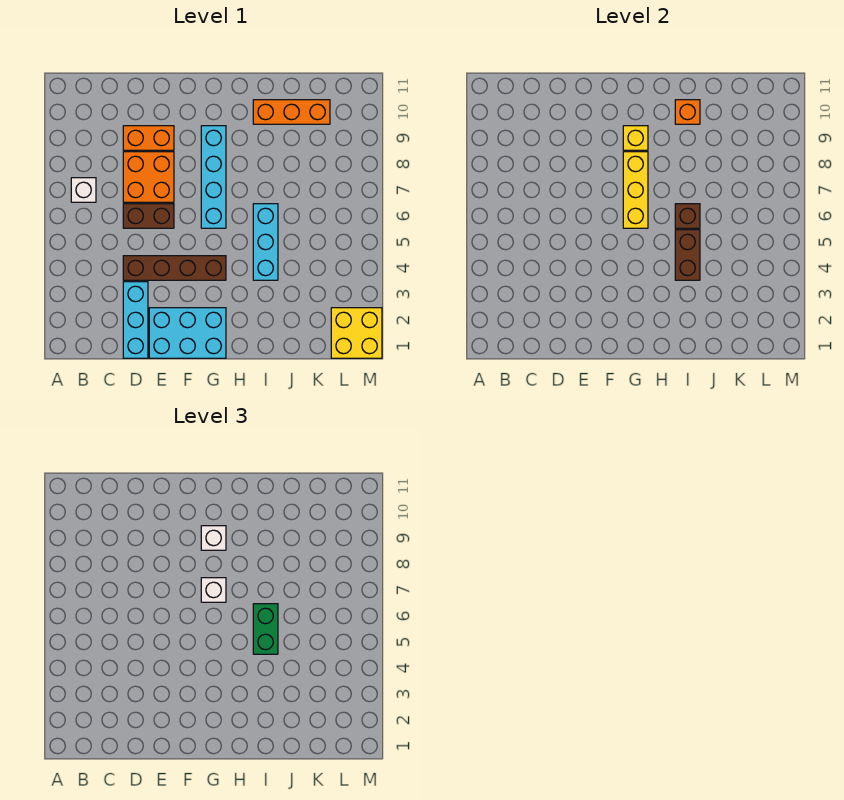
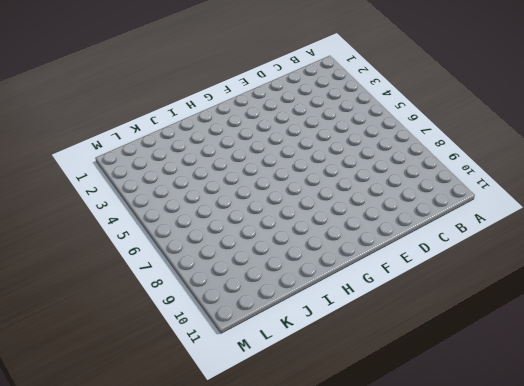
none -> white 1x1 brick [71,178,96,202]
none -> cyan 1x3 brick [123,282,148,358]
none -> brown 1x4 brick [123,256,226,280]

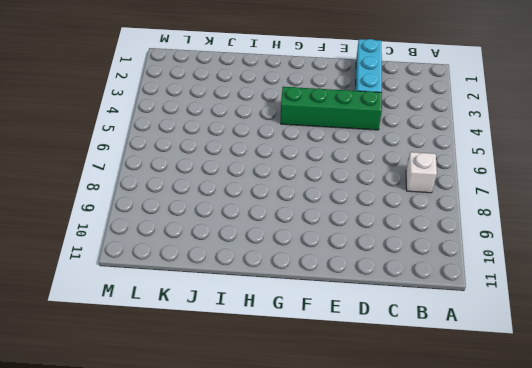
green 1x4 brick [281,87,382,130] -> brown 1x4 brick [123,256,226,280]
none -> brown 1x2 brick [123,204,174,228]
none -> orange 2x2 brick [123,152,174,202]
none -> orange 1x2 brick [123,126,174,150]

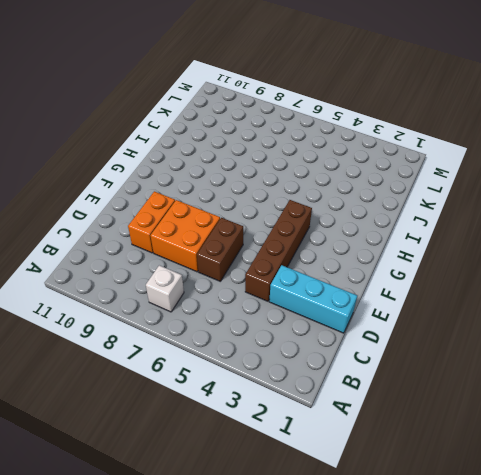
none -> cyan 2x3 brick [149,308,226,358]
none -> cyan 1x4 brick [201,126,226,228]
none -> cyan 1x3 brick [253,204,278,280]

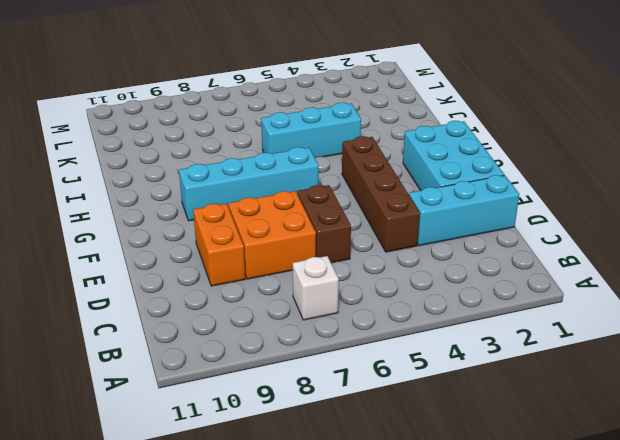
none -> orange 1x3 brick [253,100,330,124]
none -> yellow 2x2 brick [331,308,382,358]
none -> yellow 1x3 brick [623,152,648,228]

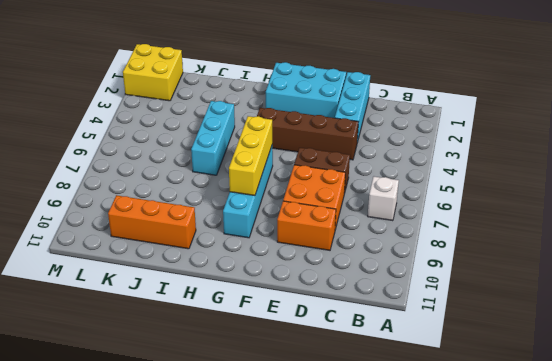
none -> yellow 1x1 brick [623,126,648,150]
none -> brown 1x2 brick [675,230,700,280]
none -> brown 1x1 brick [675,204,700,228]

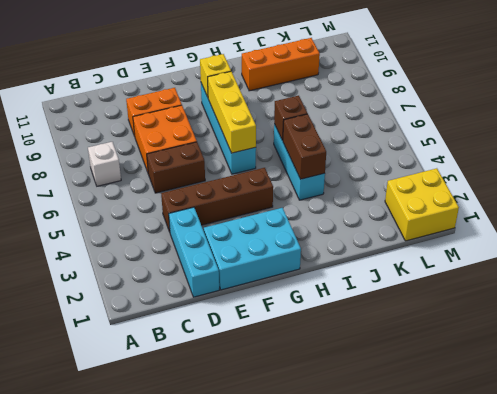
none -> orange 1x1 brick [675,100,700,124]
none -> white 1x1 brick [201,578,226,602]
none -> white 1x1 brick [201,526,226,550]

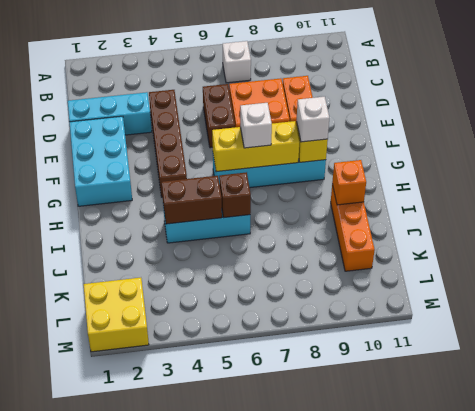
none -> green 1x2 brick [253,604,278,654]

